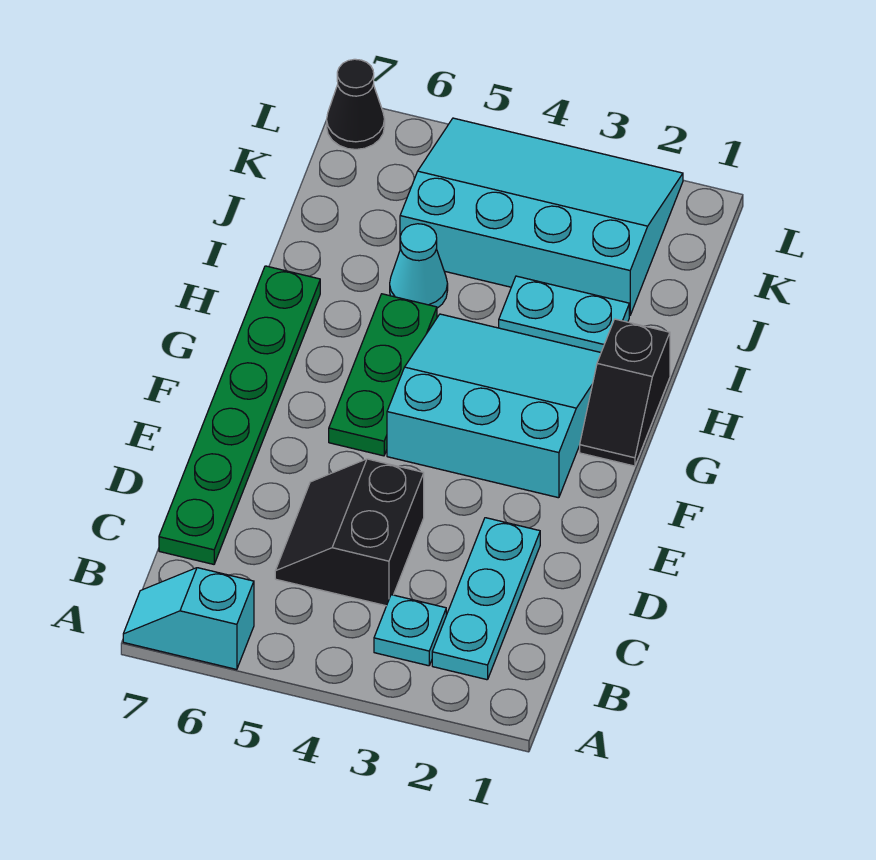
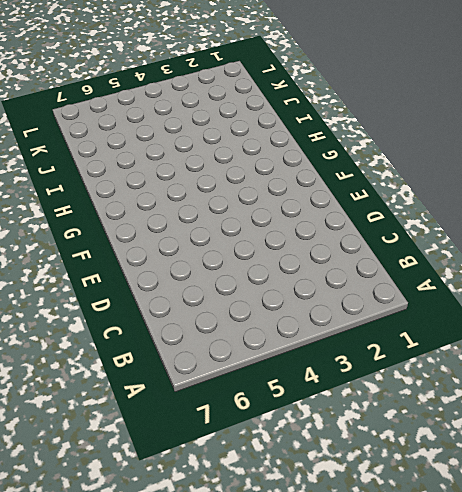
none -> cyan 1x2 slope [123,568,254,670]
none -> cyan 1x3 plate [432,518,540,680]
none -> cyan 1x1 plate [374,595,446,666]

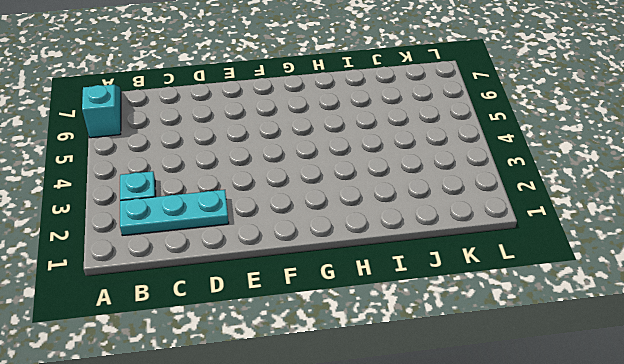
none -> black 2x2 slope [275,459,424,606]
none -> green 1x6 plate [159,266,320,564]
none -> cyan 3x3 slope [387,314,601,498]

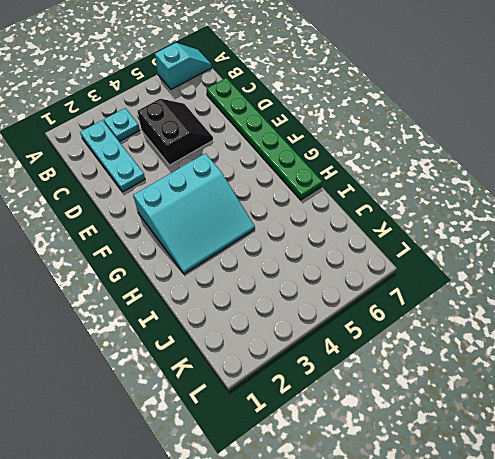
none -> green 1x3 plate [329,294,437,456]
none -> black 1x2 slope [580,319,670,466]
none -> cyan 1x2 plate [499,276,629,352]

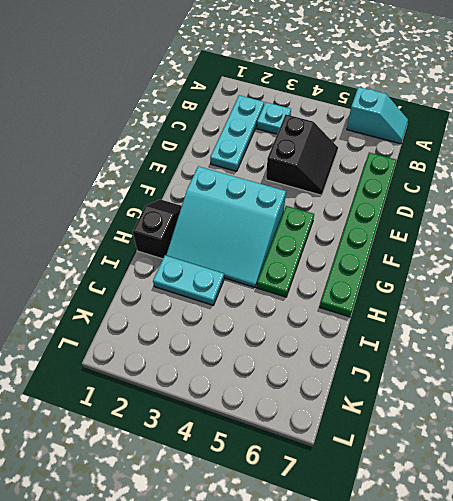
none -> cyan 1x1 cone [390,224,448,308]
none -> cyan 3x4 slope [400,118,683,316]
none -> black 1x1 cone [327,59,385,149]

